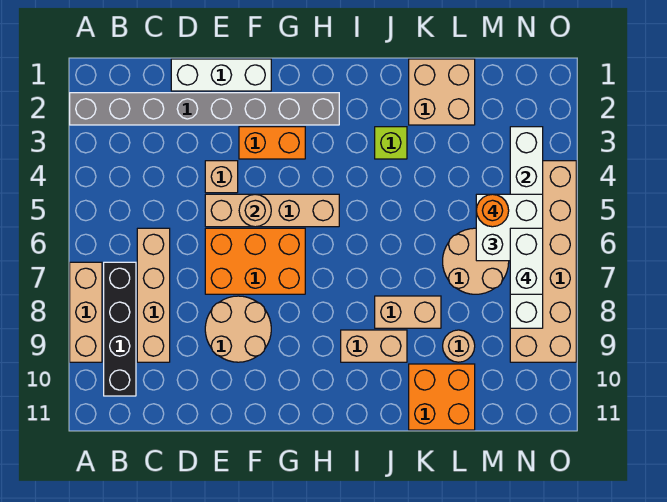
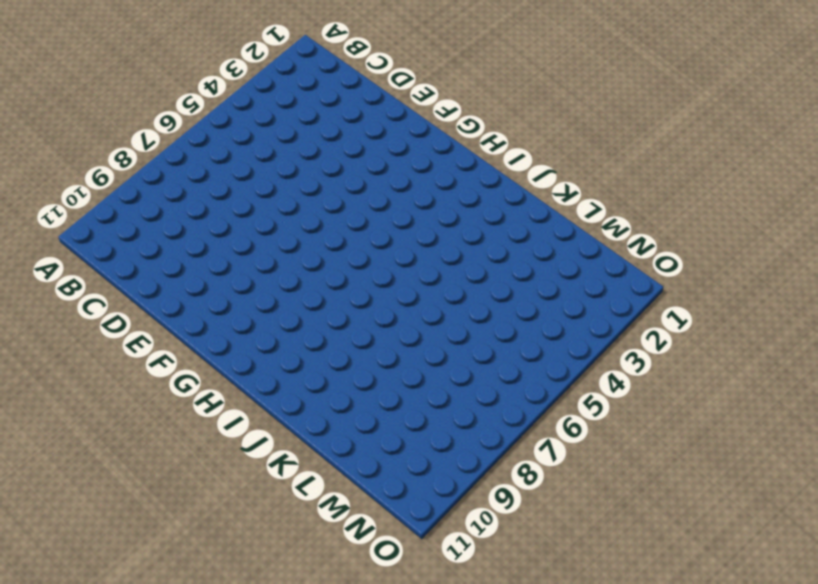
none -> grey 1x8 brick [70,93,339,125]
none -> tan 1x3 brick [70,262,102,362]
none -> black 1x4 brick [104,262,136,396]

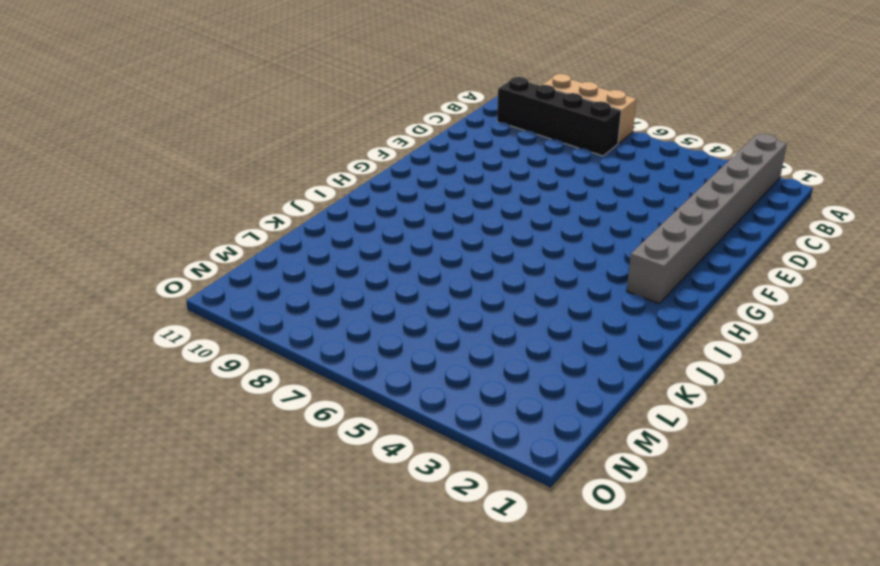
none -> tan 1x4 brick [137,228,170,362]
none -> white 1x3 brick [171,59,271,91]
none -> tan 1x1 brick [205,161,238,193]

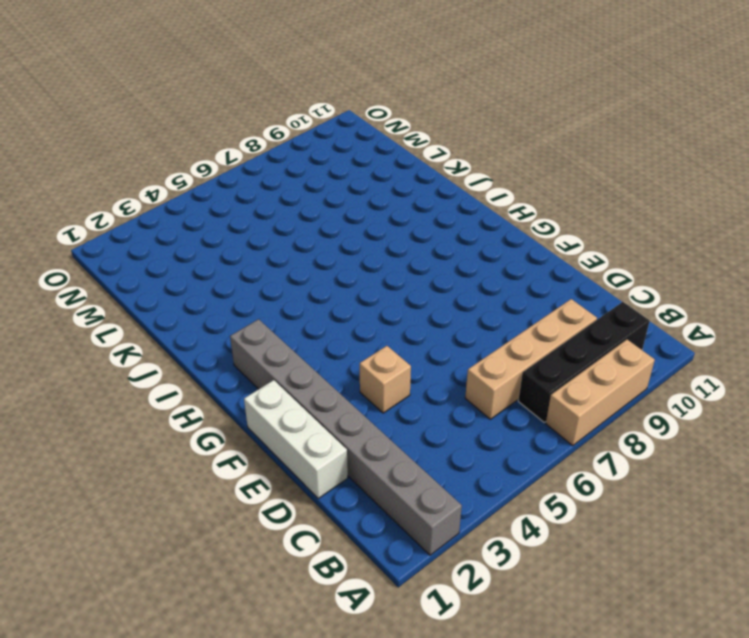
none -> tan 1x4 brick [205,194,339,227]
none -> orange 2x3 brick [205,228,305,294]
none -> tan 2x2 round brick [205,296,271,362]

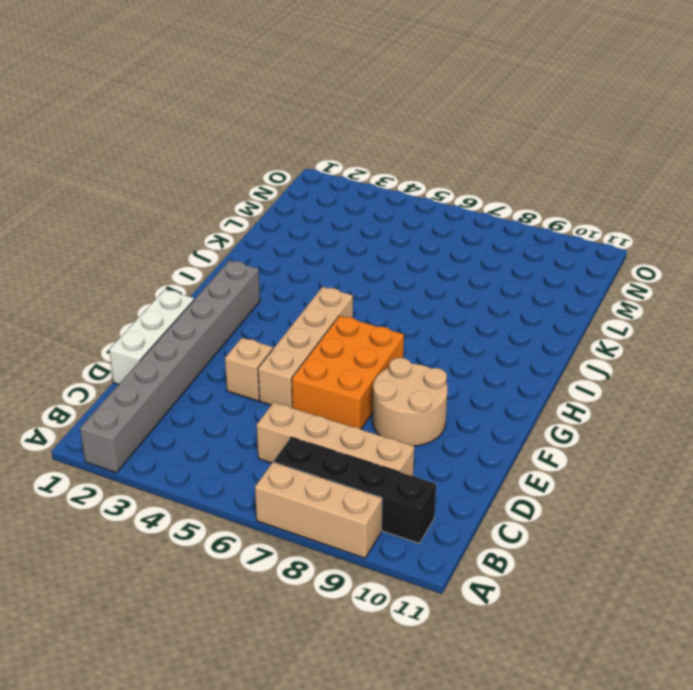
none -> orange 1x2 brick [239,127,305,159]
none -> tan 1x2 brick [341,330,407,362]
none -> lime 1x1 brick [375,127,407,159]

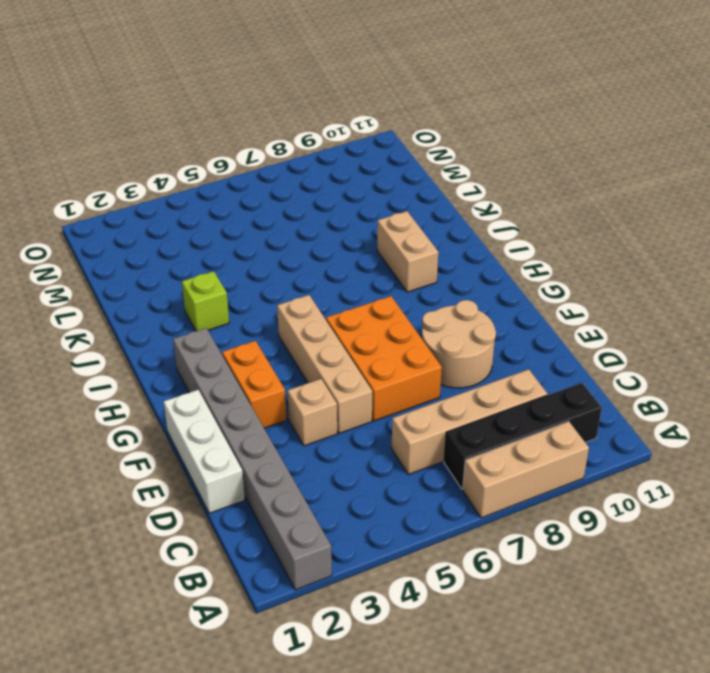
none -> tan 1x2 brick [375,296,441,328]
none -> tan 2x2 brick [409,59,475,125]
none -> orange 2x2 brick [409,364,475,430]

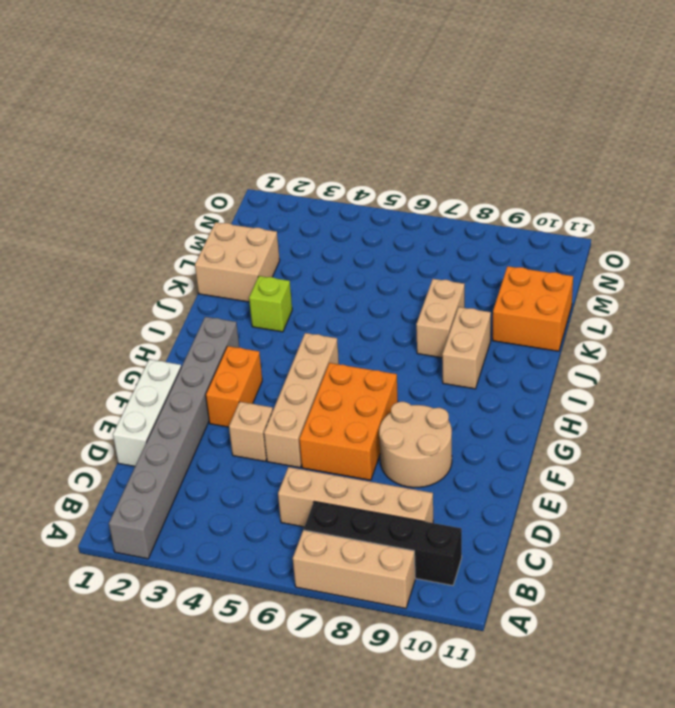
none -> tan 2x2 round brick [443,228,509,294]
none -> tan 1x1 round brick [443,330,475,362]
none -> tan 2x6 brick [510,161,576,362]

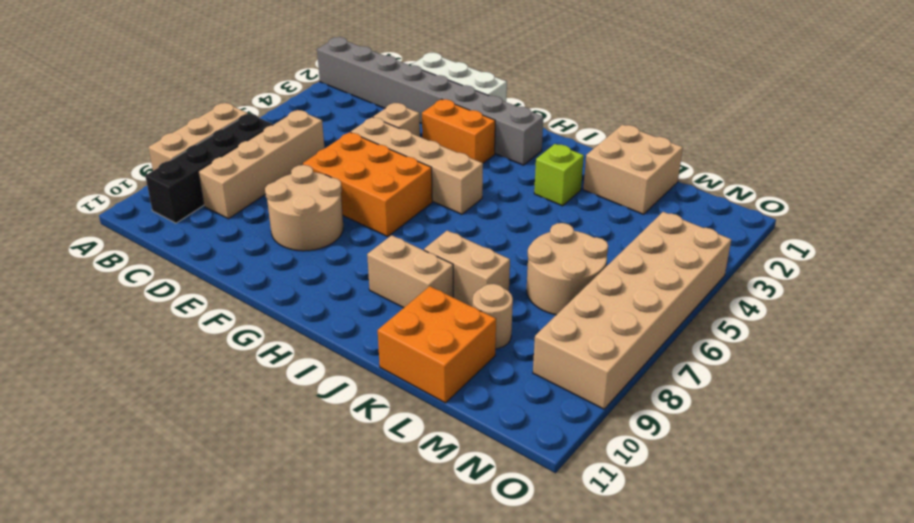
none -> tan 1x1 round brick [239,194,271,227]
none -> white 1x6 brick [510,127,543,328]
none -> white 2x2 brick [476,194,543,261]

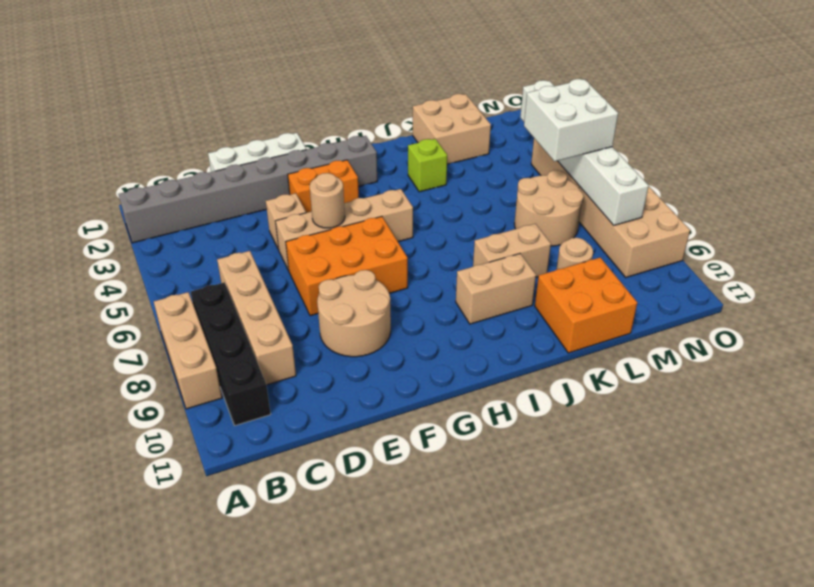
none -> orange 1x1 round brick [476,194,509,227]
none -> white 1x2 brick [510,228,543,294]

